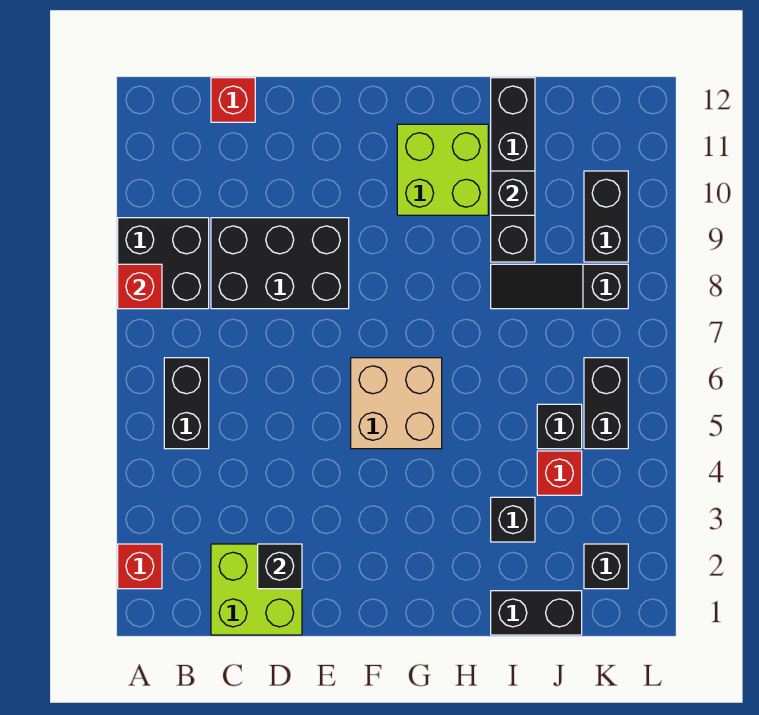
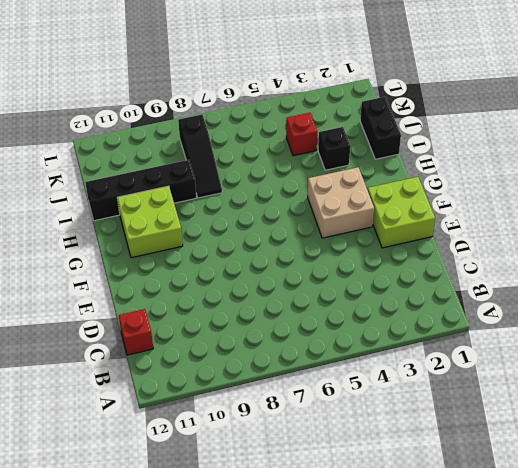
lime 2x2 brick [368,177,435,248] -> lime 2x2 brick moved to [211,544,302,635]
tan 2x2 brick [308,167,374,238] -> tan 2x2 brick moved to [351,358,442,449]
none -> red 1x1 brick [118,544,162,589]
none -> black 2x2 brick [118,218,209,309]
none -> black 1x2 brick [164,358,209,449]

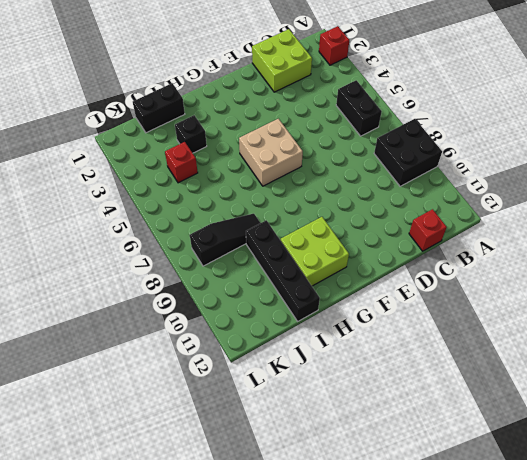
none -> black 2x3 brick [211,218,349,309]
none -> black 1x1 brick [537,404,582,449]
none -> black 1x1 brick [584,544,628,589]

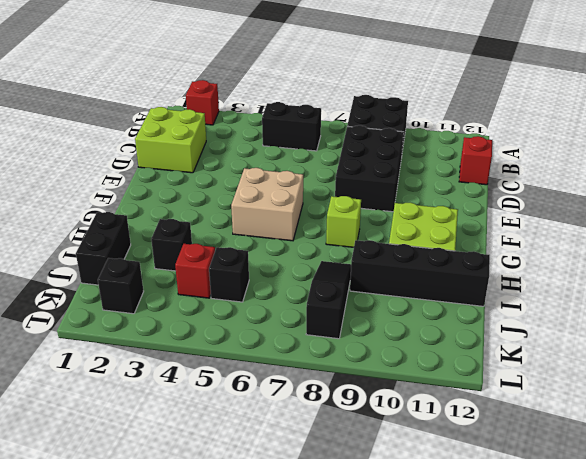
lime 1x1 brick [326,196,361,247] -> none
none -> black 1x2 brick [584,358,628,449]
none -> black 1x2 brick [584,171,628,262]
none -> red 1x1 brick [118,264,162,309]

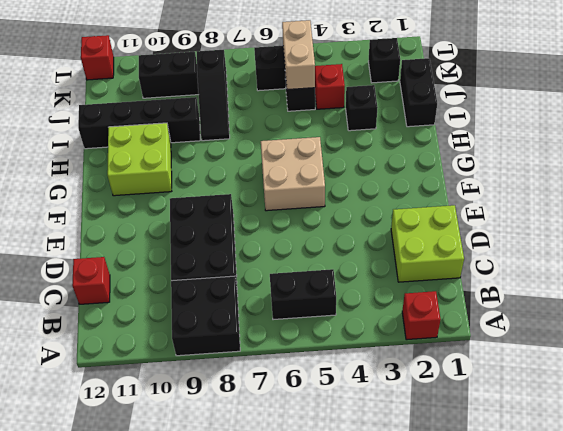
tan 1x2 brick [282,20,315,90] -> none
red 1x1 brick [81,35,114,80] -> red 1x1 brick moved to [118,264,162,309]
none -> black 1x1 brick [258,544,302,589]
none -> black 1x1 brick [491,171,535,215]

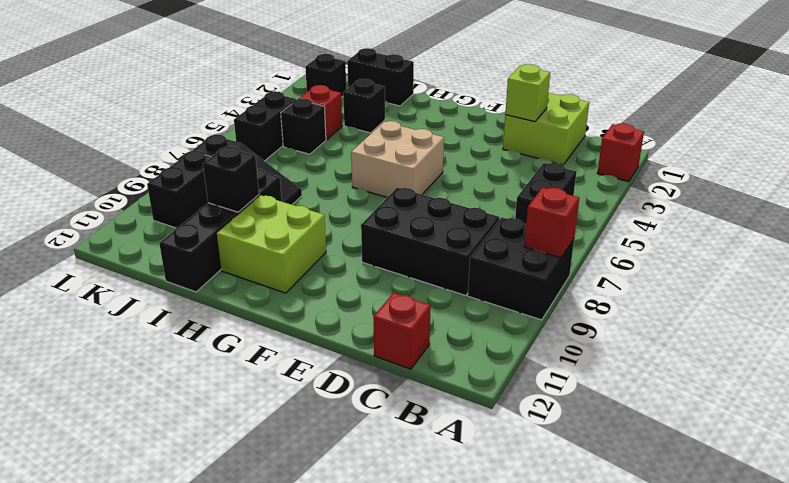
lime 1x1 brick [505,64,550,122] -> black 1x1 brick [258,544,302,589]

